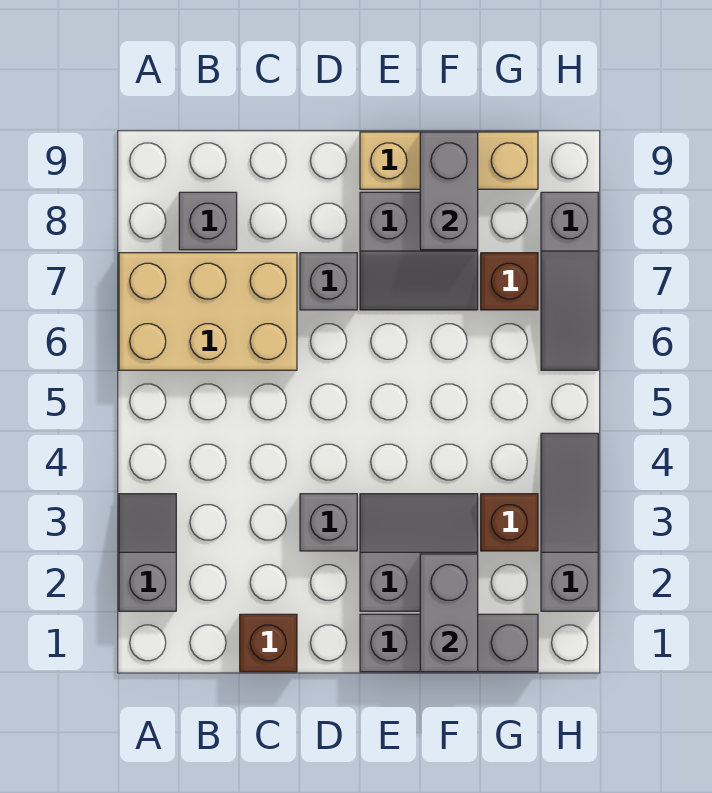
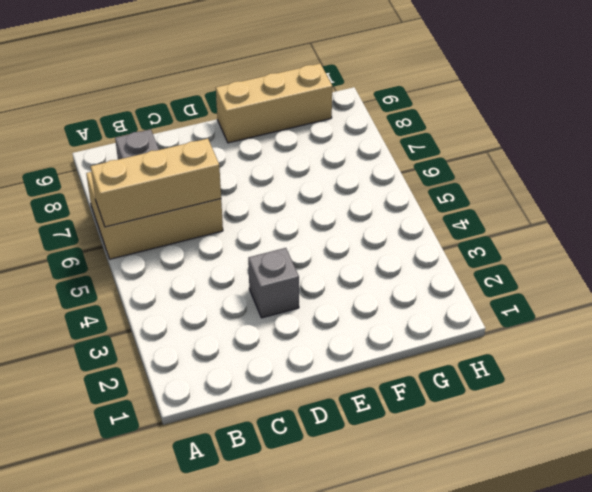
tan 1x3 brick [91,139,221,227] -> none
none -> grey 1x2 slope [119,494,176,611]
none -> brown 1x1 brick [240,614,297,672]
none -> grey 1x1 brick [300,253,357,310]

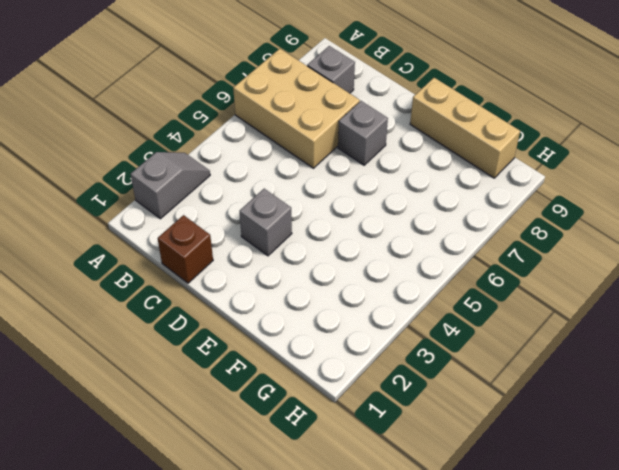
none -> grey 1x3 brick [360,614,538,672]
none -> grey 2x2 slope [360,494,478,611]
none -> grey 2x2 slope [360,192,478,310]

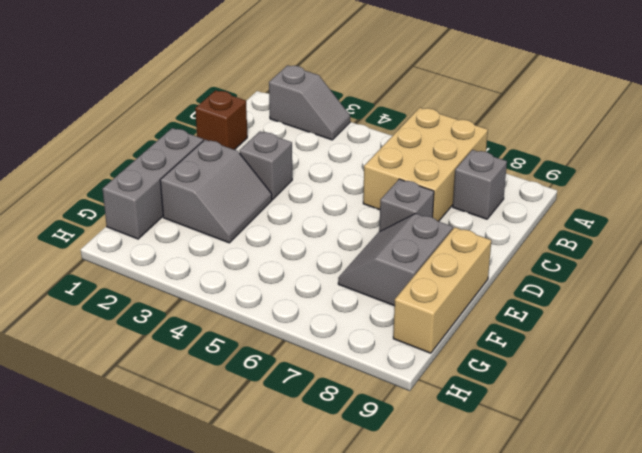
none -> brown 1x1 brick [481,494,538,551]
none -> brown 1x1 brick [481,253,538,310]
none -> grey 1x3 slope [541,433,598,611]

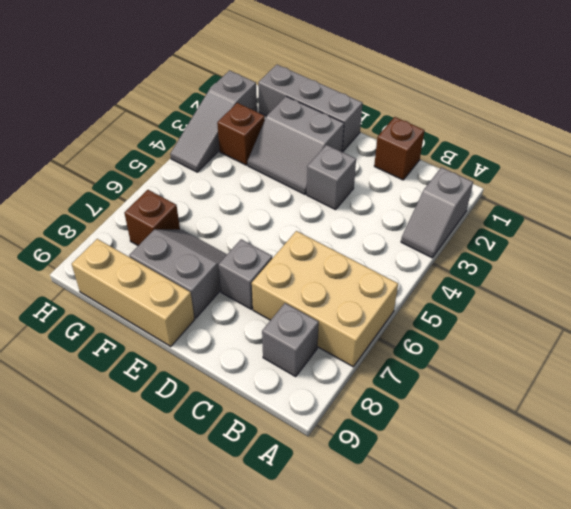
none -> grey 1x3 slope [541,192,598,370]
none -> grey 1x2 brick [420,554,478,672]
none -> grey 1x2 brick [420,132,478,250]

